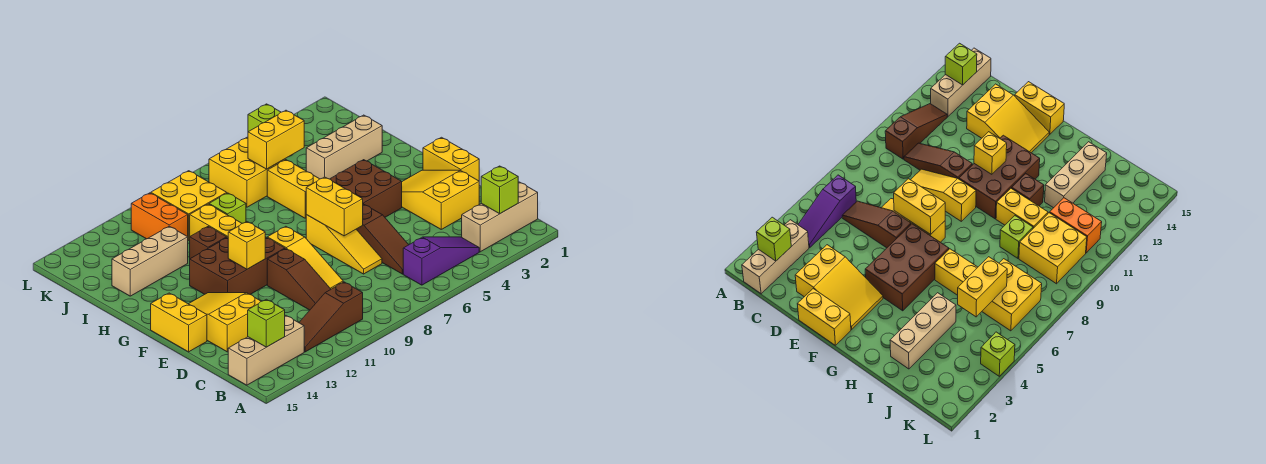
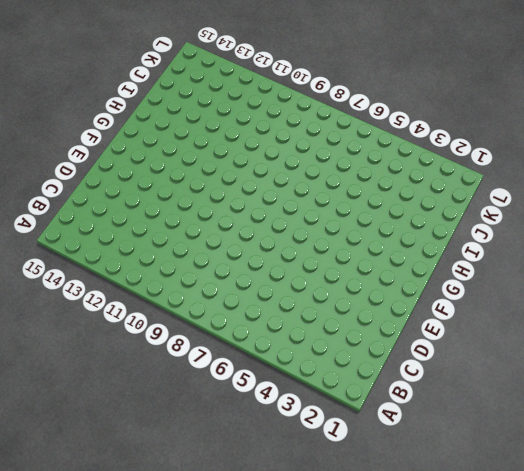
none -> tan 1x3 brick [462,182,538,252]
none -> purple 1x3 slope [403,237,479,285]
none -> brown 1x3 slope [299,282,363,352]

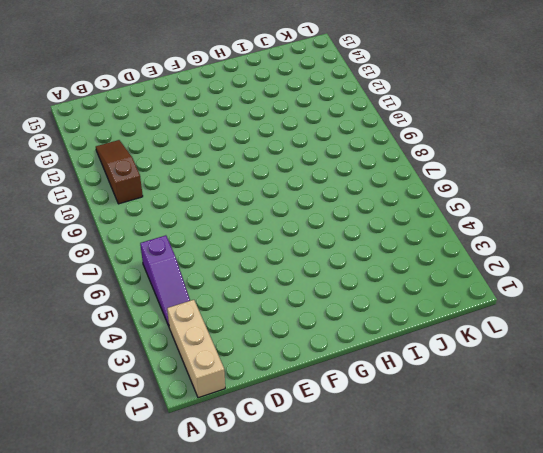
none -> tan 1x3 brick [228,315,304,385]
none -> brown 1x3 slope [357,204,409,274]
none -> brown 1x3 slope [267,249,331,310]

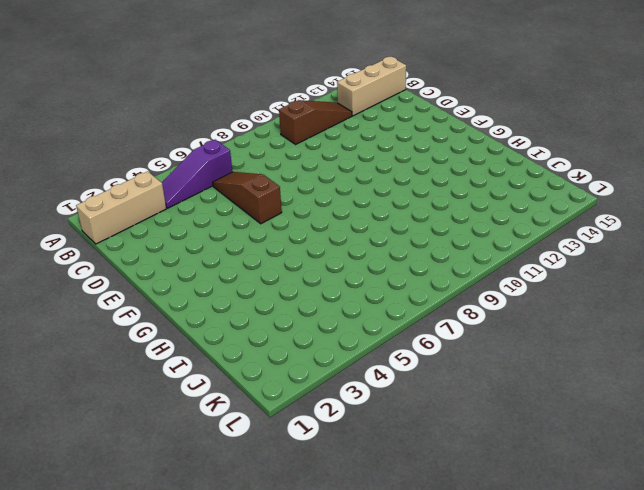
none -> brown 1x3 slope [267,249,331,310]
none -> yellow 2x3 slope [402,170,479,229]
none -> yellow 1x3 slope [306,215,382,274]

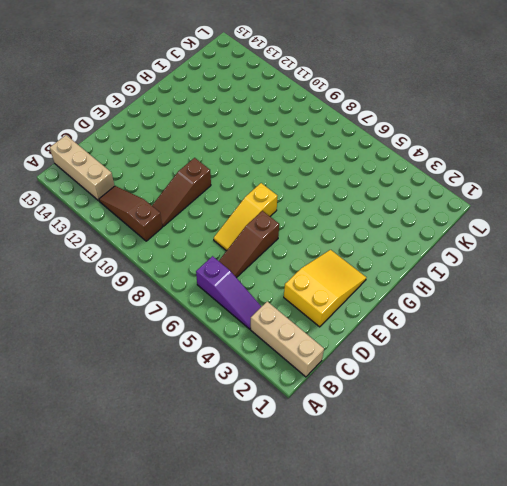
none -> yellow 1x3 slope [267,226,343,289]
none -> yellow 2x3 slope [189,293,261,352]
none -> yellow 1x2 brick [423,137,479,181]

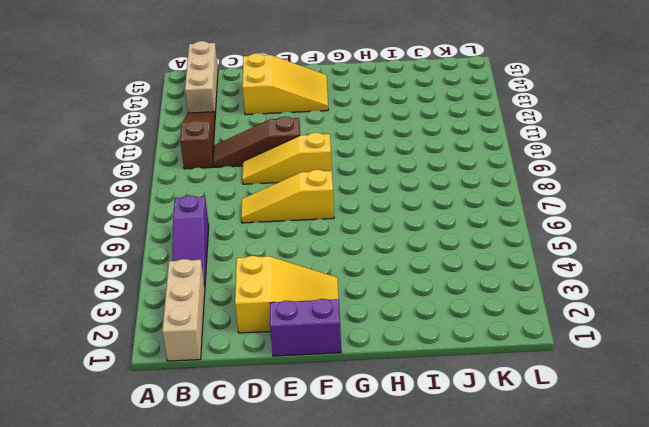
purple 1x2 brick [270,299,341,356] -> yellow 1x2 brick [423,137,479,181]
none -> brown 1x3 slope [357,204,409,274]
none -> yellow 1x2 brick [151,293,207,352]
none -> brown 2x3 brick [330,160,402,217]

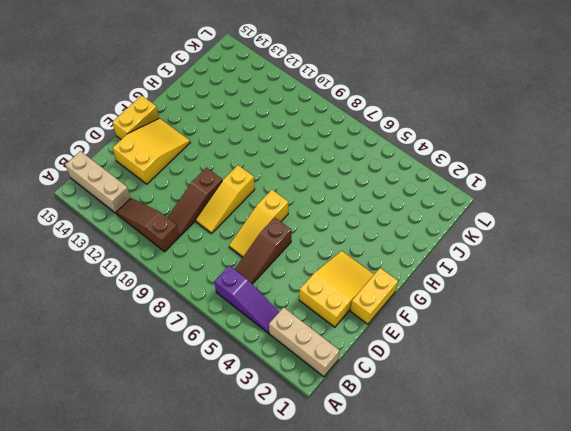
none -> brown 2x3 brick [330,160,402,217]
none -> brown 2x3 brick [190,237,285,295]
none -> yellow 1x2 brick [267,160,319,218]

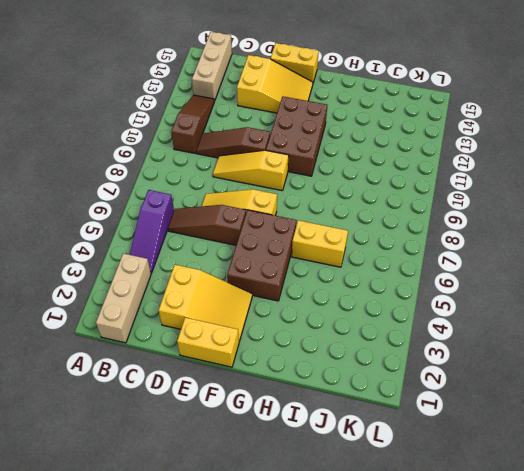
none -> yellow 1x2 brick [190,204,242,237]
none -> brown 1x1 brick [190,226,227,259]
none -> tan 1x3 brick [306,115,382,179]

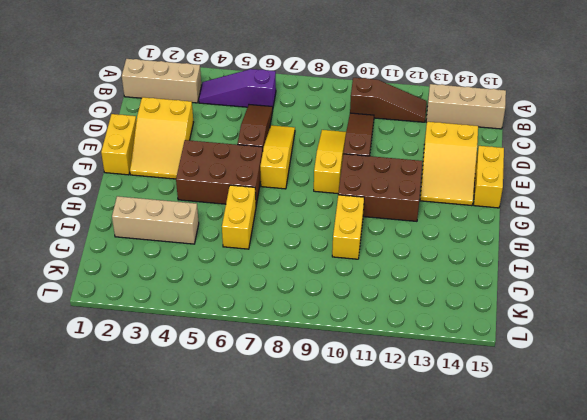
none -> brown 1x1 brick [190,226,227,259]
none -> lime 1x1 brick [209,193,246,223]
none -> tan 1x3 brick [112,226,188,296]

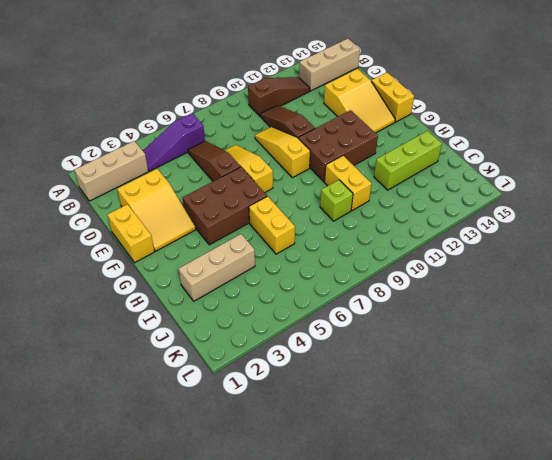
lime 1x3 brick [374,131,442,190] -> tan 1x3 brick [112,226,188,296]
none -> brown 1x1 brick [190,226,227,259]
none -> yellow 2x2 brick [209,137,285,207]
none -> yellow 2x2 brick [151,171,226,240]

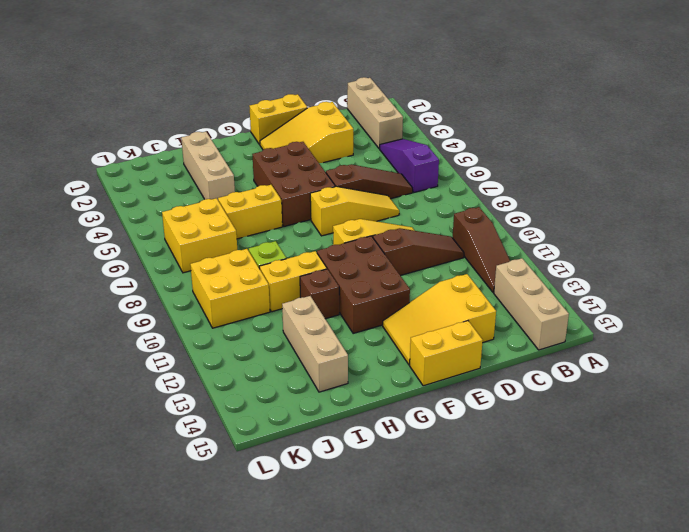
none -> orange 1x2 brick [131,193,188,239]
none -> lime 1x1 brick [248,104,281,132]
none -> lime 1x1 brick [481,166,518,214]

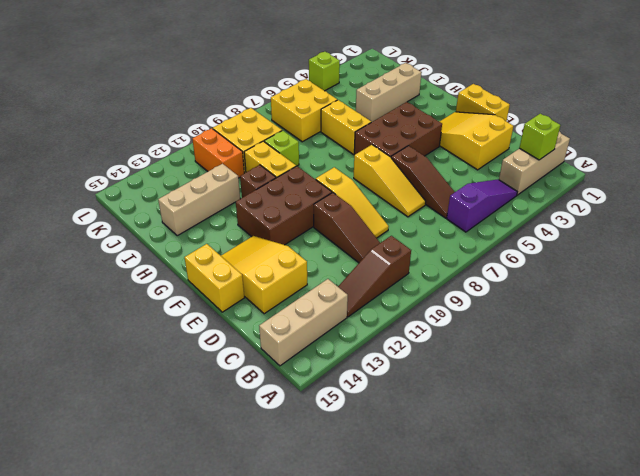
none -> lime 1x1 brick [248,299,285,347]
none -> yellow 1x2 brick [306,177,363,236]
none -> yellow 1x1 brick [228,222,265,269]

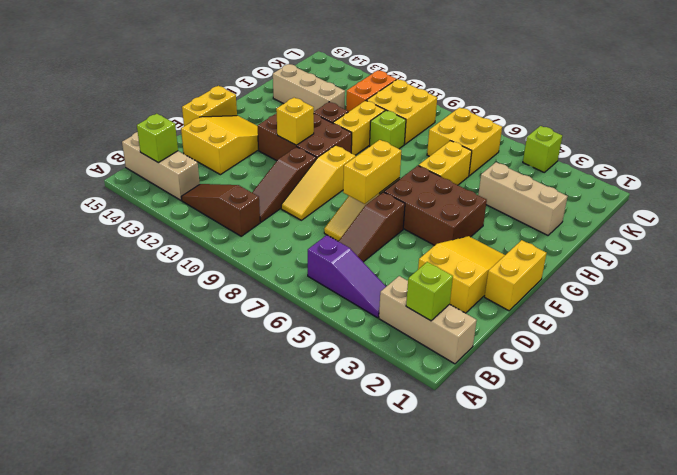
none -> yellow 1x2 brick [248,110,304,169]

